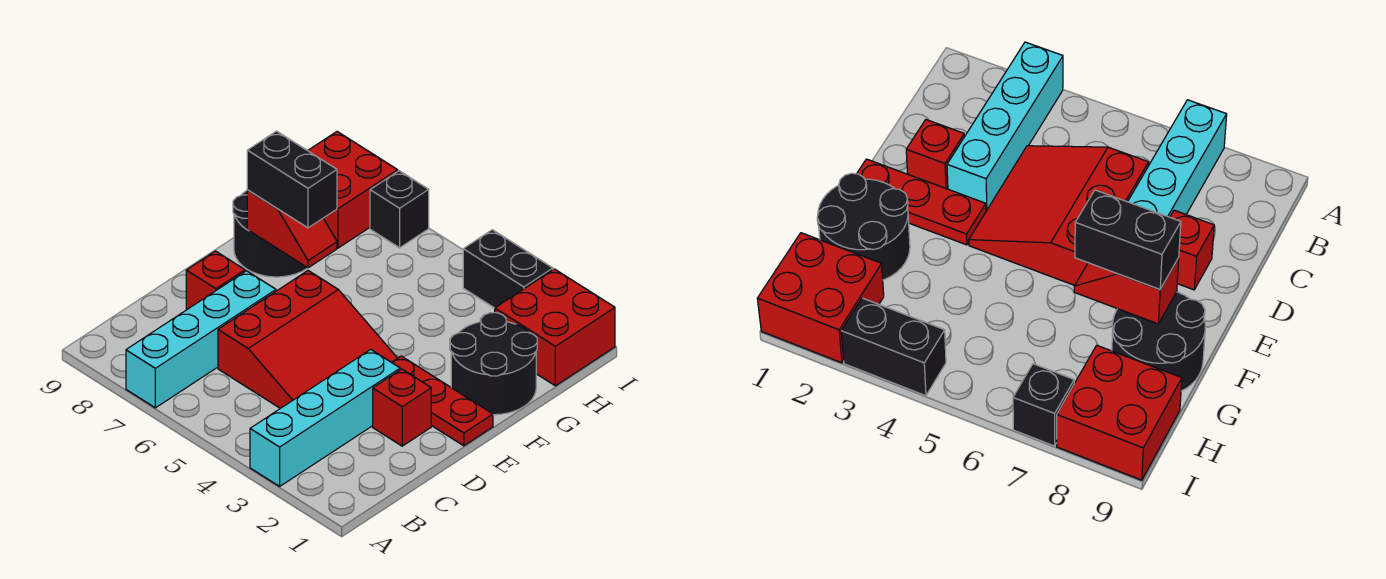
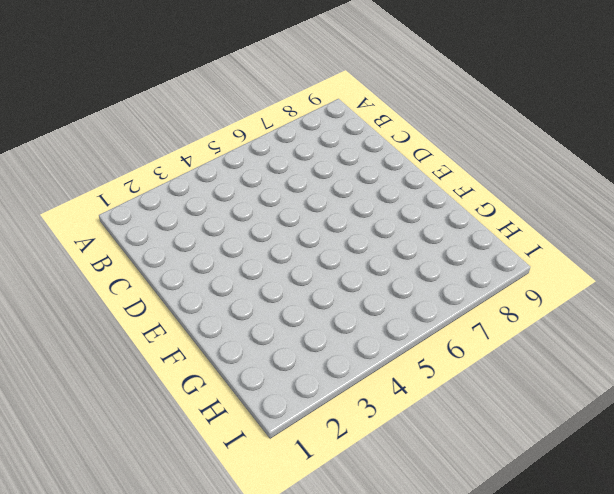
none -> cyan 1x4 brick [250,349,400,486]
none -> cyan 1x4 brick [126,271,276,408]
none -> red 3x3 slope [218,271,397,408]

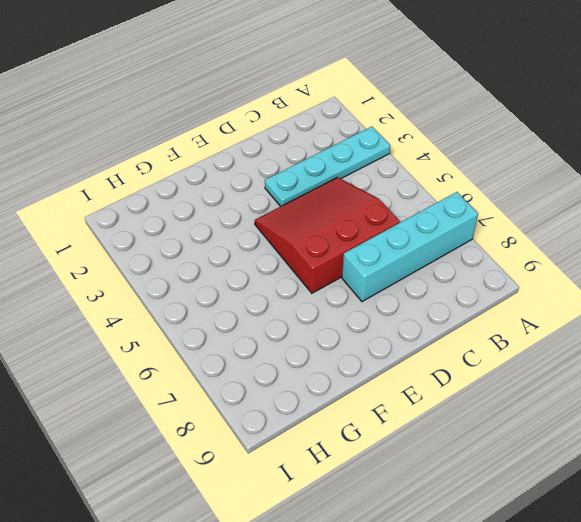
cyan 1x4 plate [265,127,390,206] -> cyan 1x4 brick [250,349,400,486]
none -> red 1x1 brick [373,369,431,446]
none -> red 1x1 brick [186,251,245,310]
none -> red 1x3 plate [392,356,493,446]

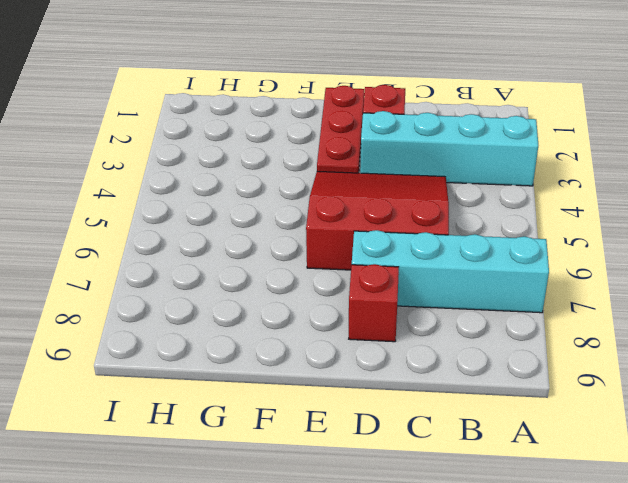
none -> black 2x2 round brick [450,313,537,415]
none -> black 2x2 round brick [233,191,307,277]
none -> red 2x2 brick [495,269,615,386]

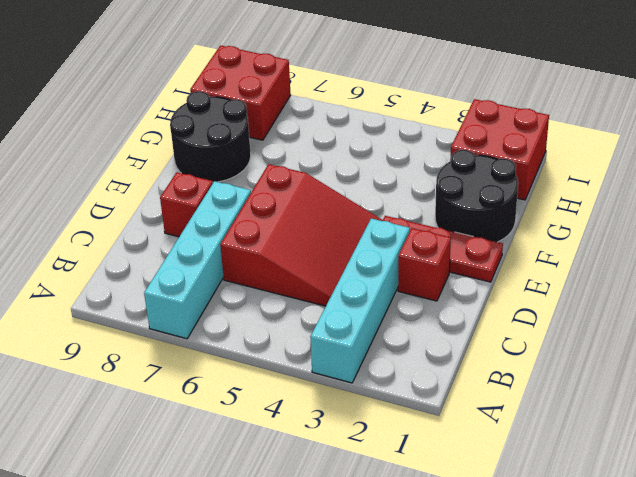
none -> black 1x2 brick [463,230,553,308]
none -> black 1x1 brick [370,171,429,248]
none -> red 1x2 slope [247,190,337,268]

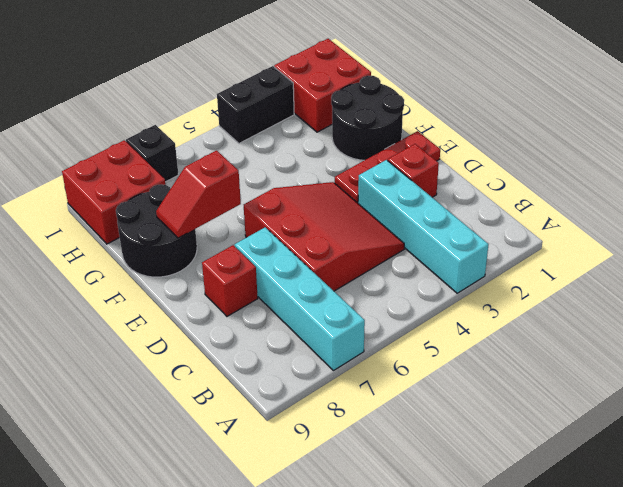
red 1x2 slope [156,151,241,238] -> red 1x2 slope turned to [247,190,337,268]
none -> black 1x2 brick [247,131,337,228]

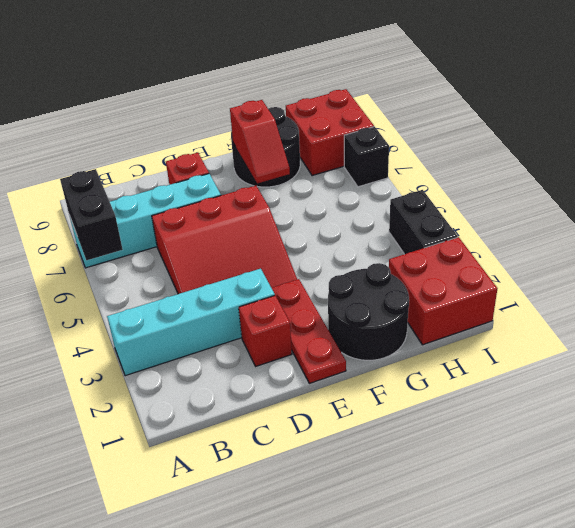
black 1x2 brick [60,169,123,260] -> black 1x2 brick moved to [247,131,337,228]

